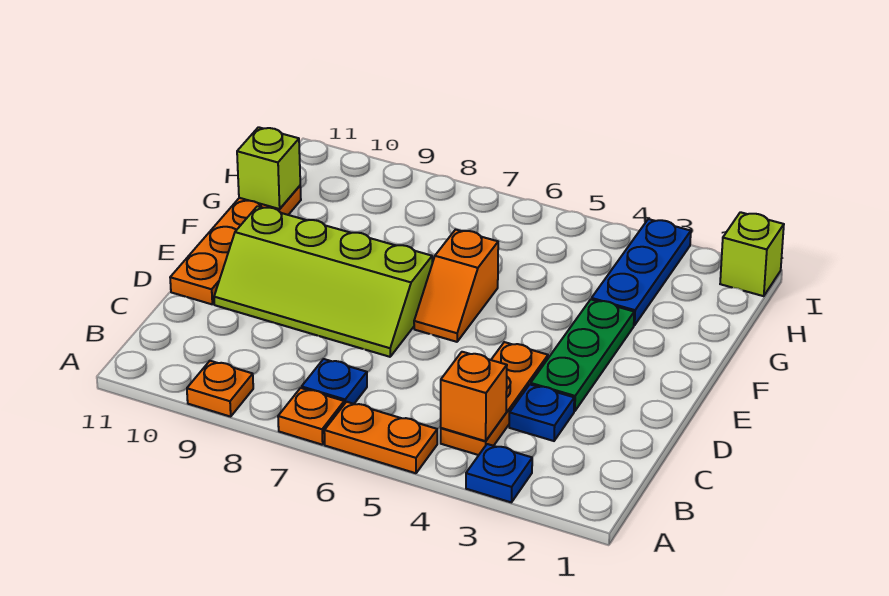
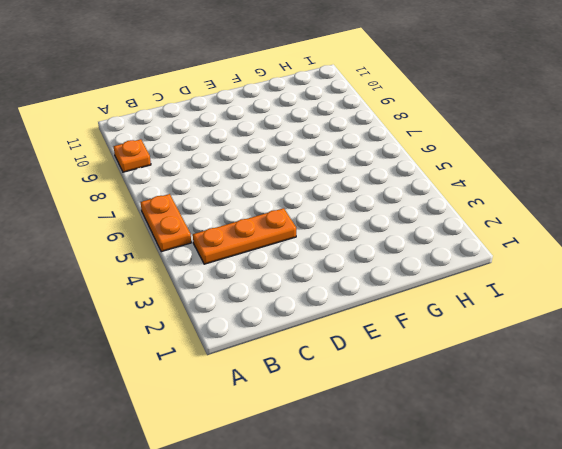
none -> blue 1x1 plate [466,444,532,502]
none -> orange 1x1 plate [278,388,344,445]
none -> blue 1x1 plate [302,359,367,404]

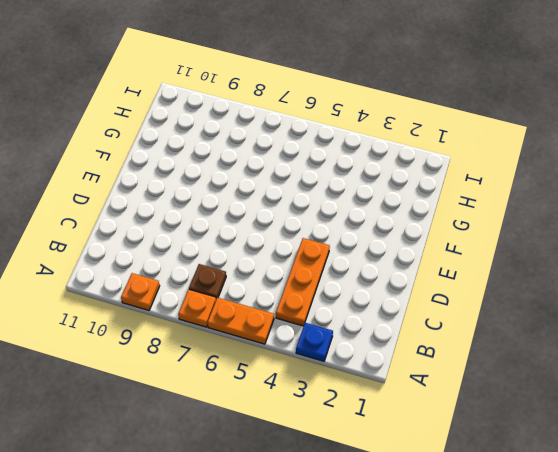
brown 1x1 plate [189,264,226,299] -> blue 1x1 plate [302,359,367,404]
none -> blue 1x1 plate [509,384,574,441]
none -> green 1x3 plate [531,299,634,411]
none -> lime 2x4 slope [214,206,432,357]

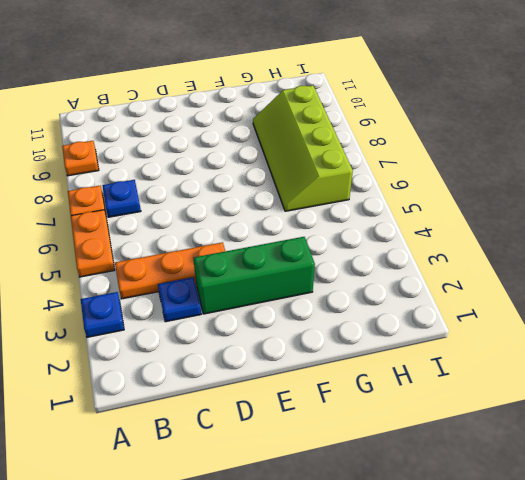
green 1x3 brick [194,237,315,314] -> green 1x3 plate [531,299,634,411]
lime 2x4 slope [253,85,353,211] -> lime 2x4 slope moved to [214,206,432,357]
none -> orange 1x4 plate [170,186,301,304]
none -> orange 1x2 slope [414,230,498,342]
none -> blue 1x3 plate [592,219,691,325]

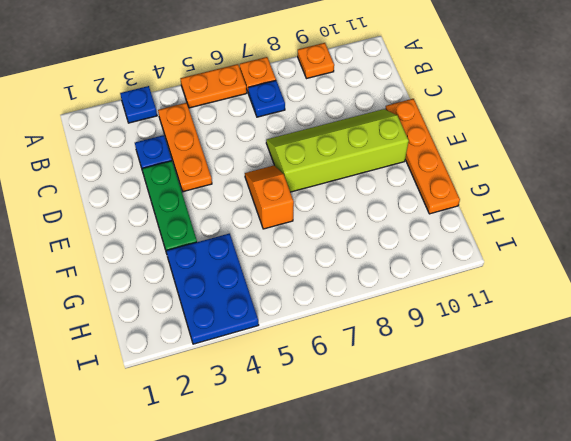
blue 2x3 plate [166,233,259,344] -> blue 1x3 plate [592,219,691,325]
none -> lime 1x1 brick [720,212,784,296]
none -> orange 1x1 brick [441,352,507,441]
none -> lime 1x1 brick [237,127,300,209]

